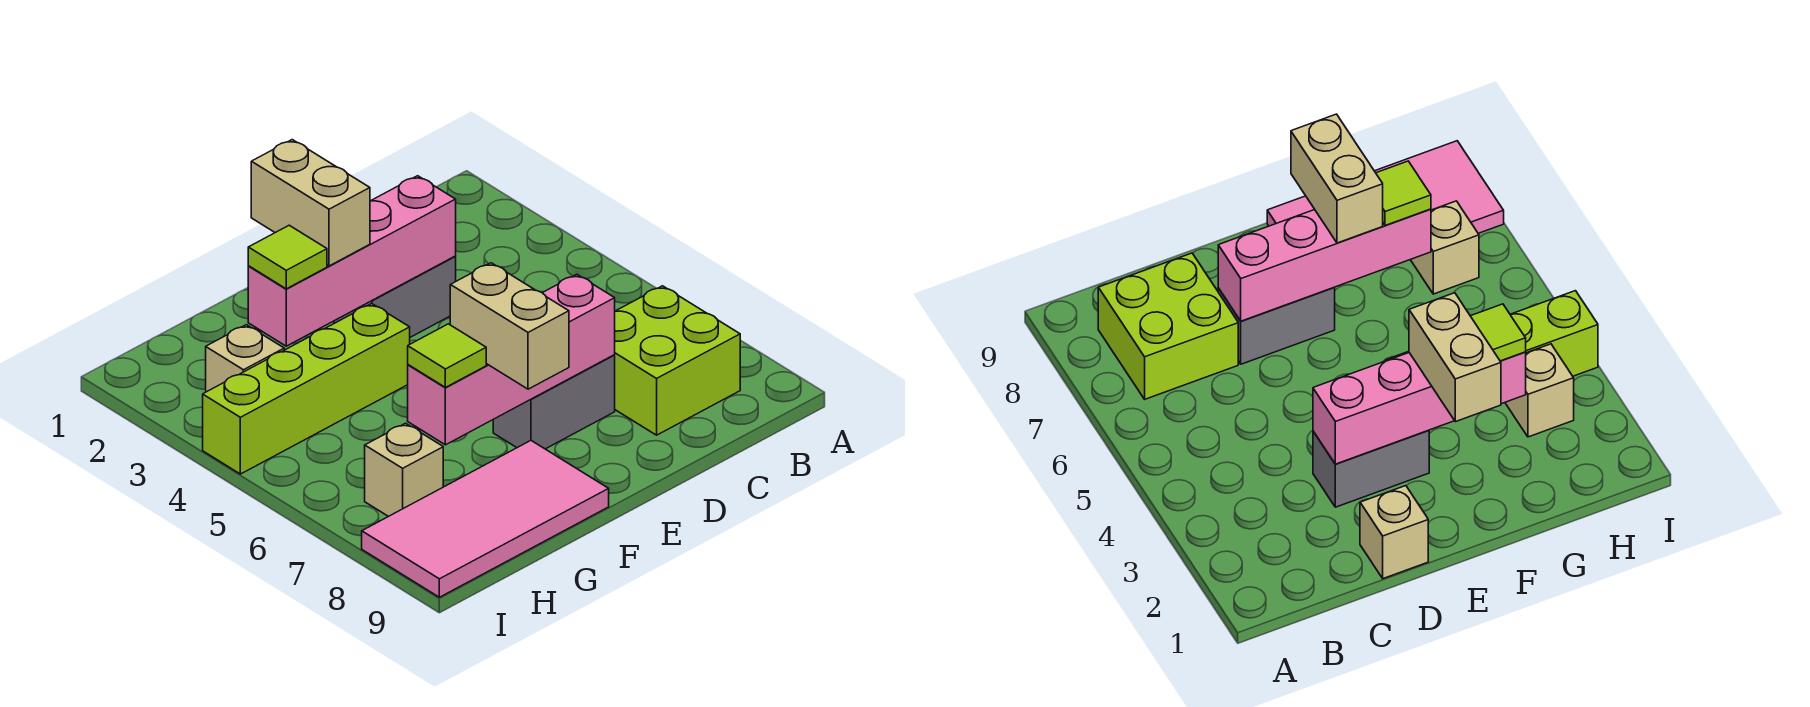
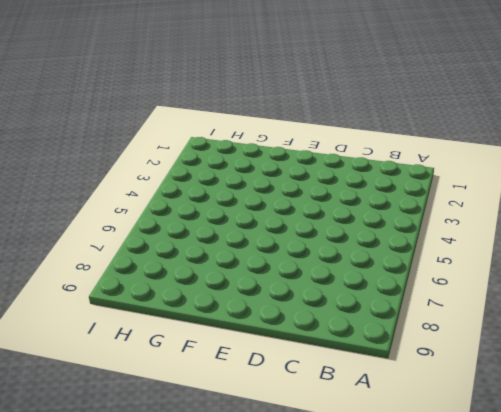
none -> lime 2x2 brick [615,286,740,435]
none -> tan 1x1 brick [1360,486,1428,579]
none -> grey 1x2 brick [334,256,456,337]

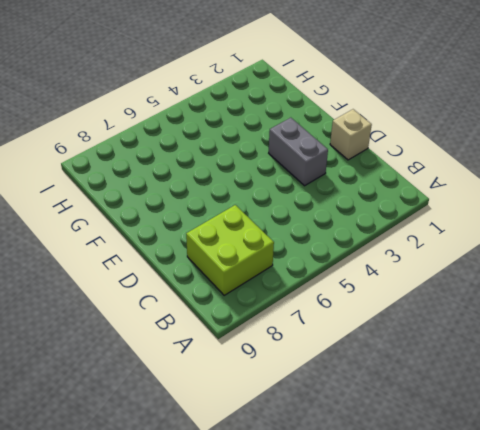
none -> grey 1x2 brick [493,355,615,449]
none -> lime 1x4 brick [203,304,410,474]
none -> pink 2x4 tile [362,441,609,597]

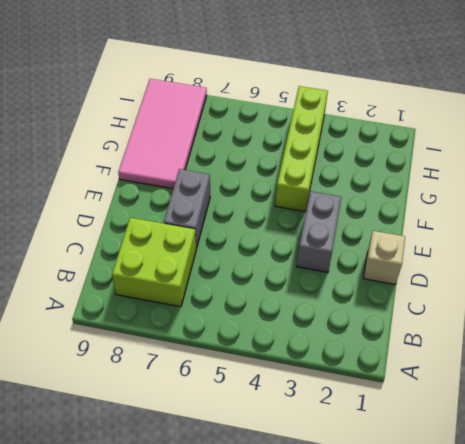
none -> tan 1x1 brick [206,325,284,392]
none -> tan 1x1 brick [365,423,443,517]
none -> pink 1x4 brick [248,176,456,346]

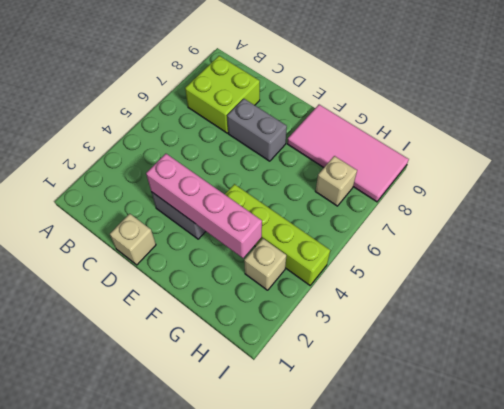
none -> pink 1x4 brick [408,274,615,445]
none -> tan 1x2 brick [251,140,370,266]
none -> tan 1x2 brick [450,263,569,389]

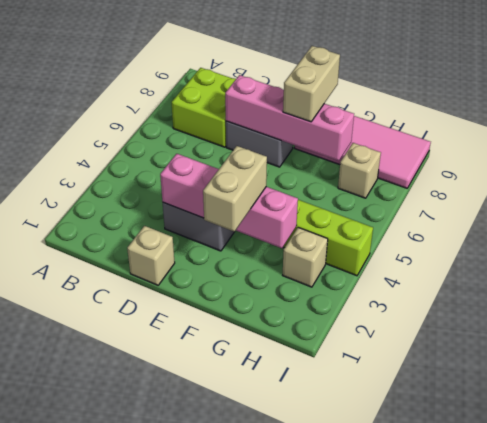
none -> lime 1x1 tile [248,225,327,289]
none -> lime 1x1 tile [408,324,486,387]

